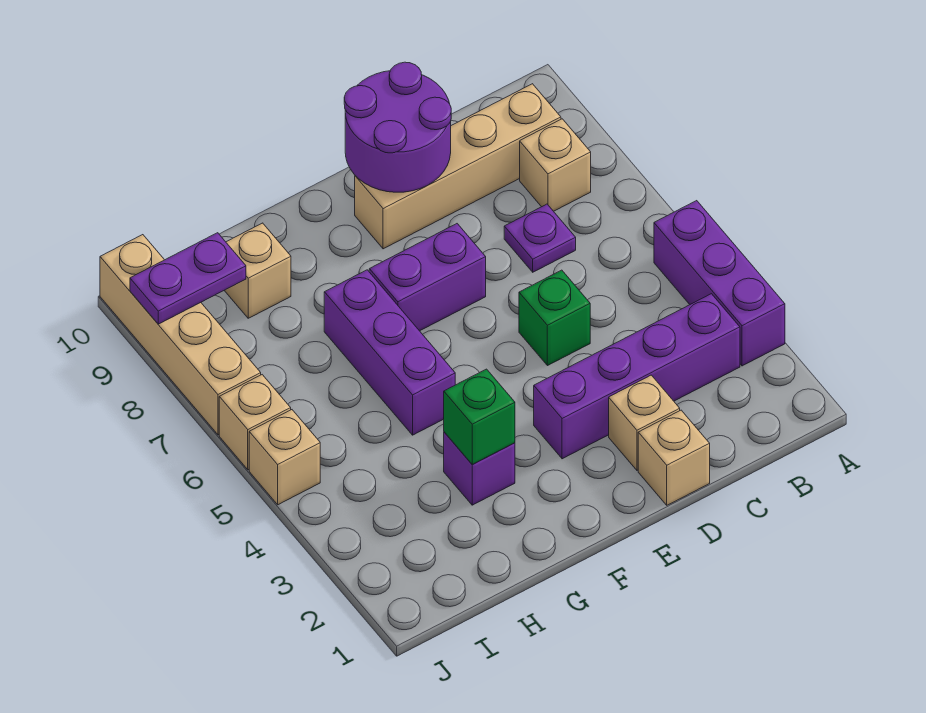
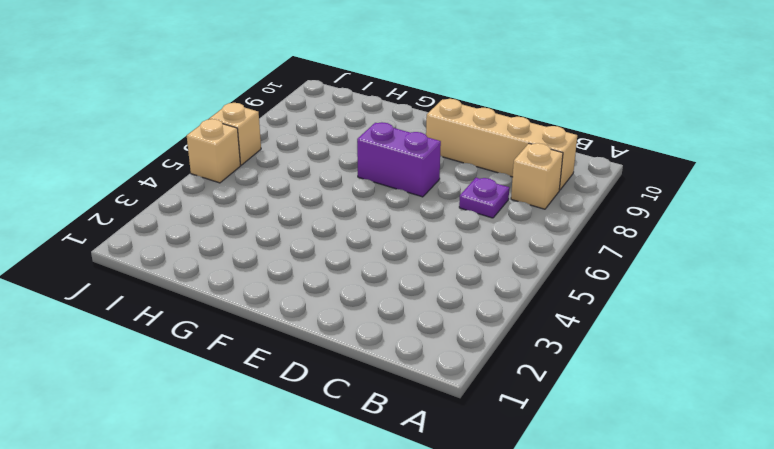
none -> purple 1x3 brick [654,201,785,366]
none -> purple 1x4 brick [534,294,740,459]
none -> tan 1x1 brick [638,410,710,505]

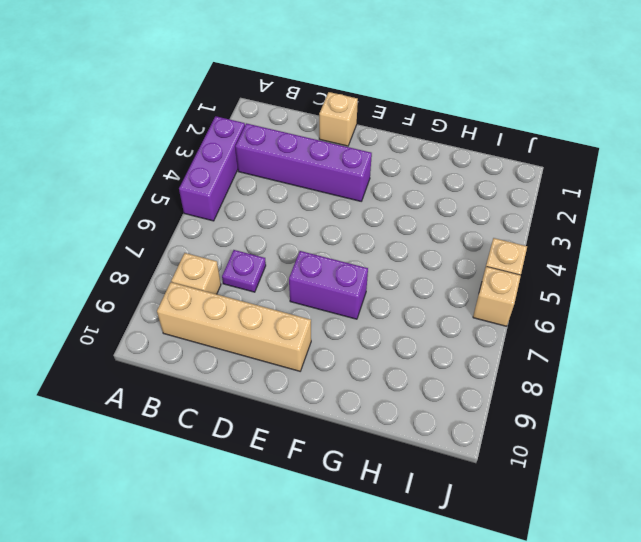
none -> tan 1x1 brick [609,375,680,470]
none -> green 1x1 brick [519,270,590,366]
none -> purple 1x1 brick [444,432,515,505]

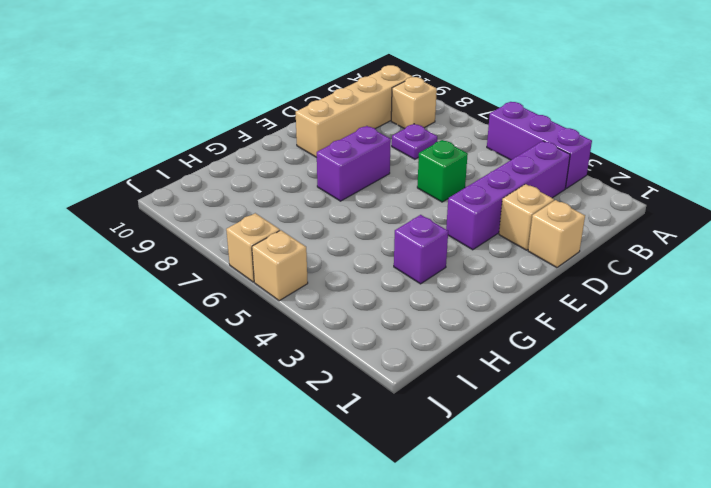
none -> purple 1x3 brick [324,270,455,435]
none -> tan 1x1 brick [224,223,291,318]
none -> tan 1x4 brick [100,235,261,435]

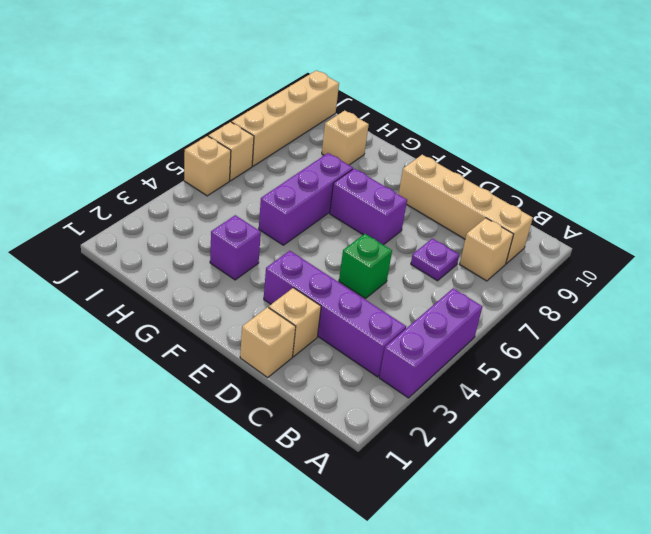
none -> purple 2x2 round brick [344,62,451,192]
none -> green 1x1 brick [444,369,515,465]
none -> purple 1x2 plate [130,233,246,324]

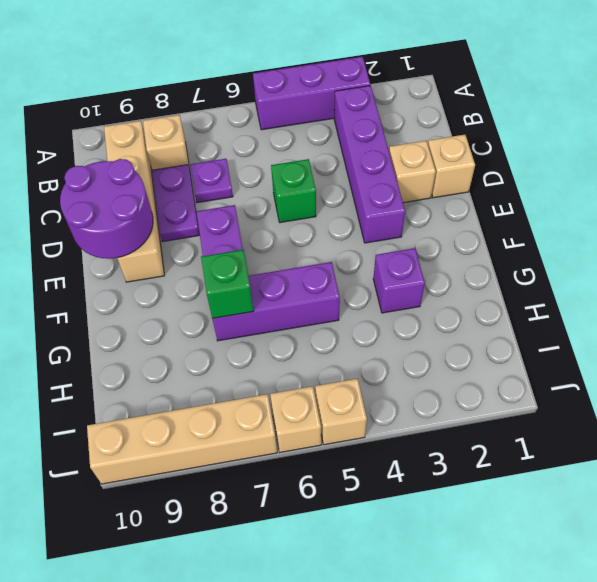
purple 1x2 plate [152,165,199,242] -> purple 1x2 plate moved to [130,233,246,324]
green 1x1 brick [201,250,254,318] -> green 1x1 brick moved to [444,369,515,465]
none -> tan 1x1 brick [224,223,291,318]

